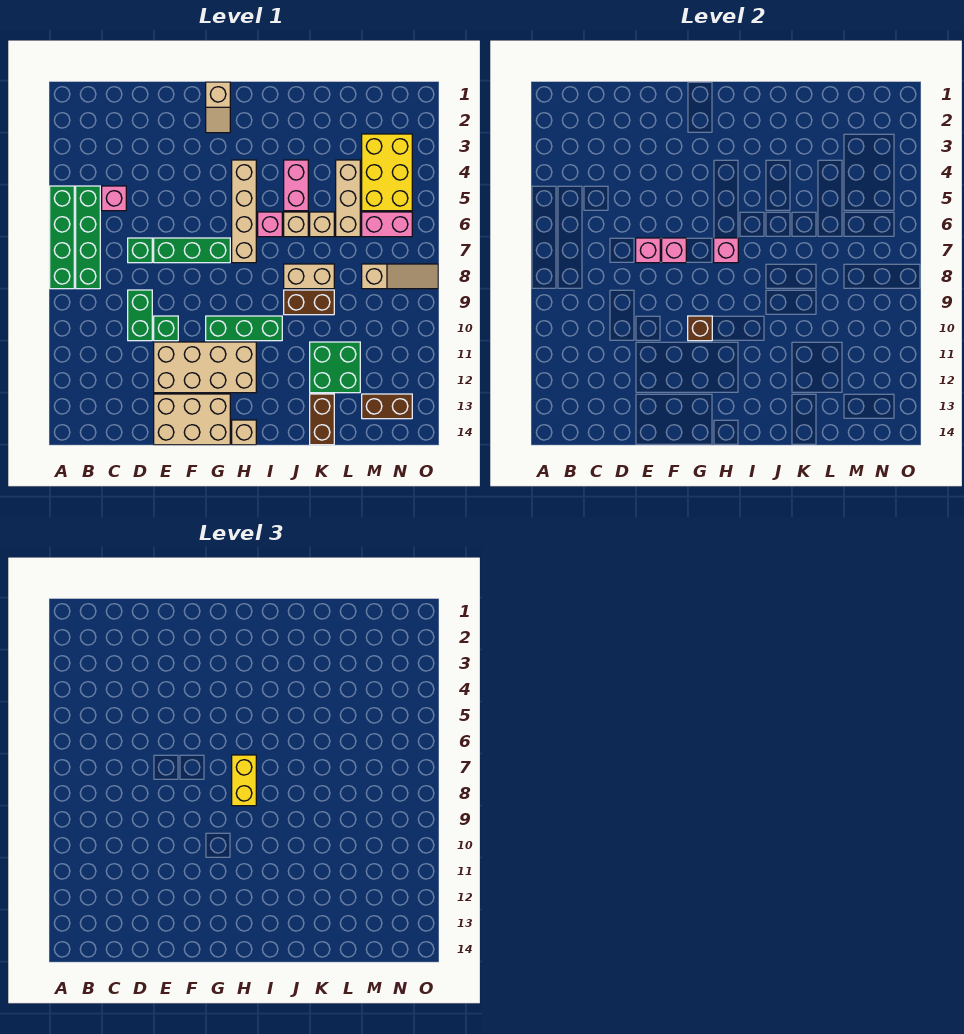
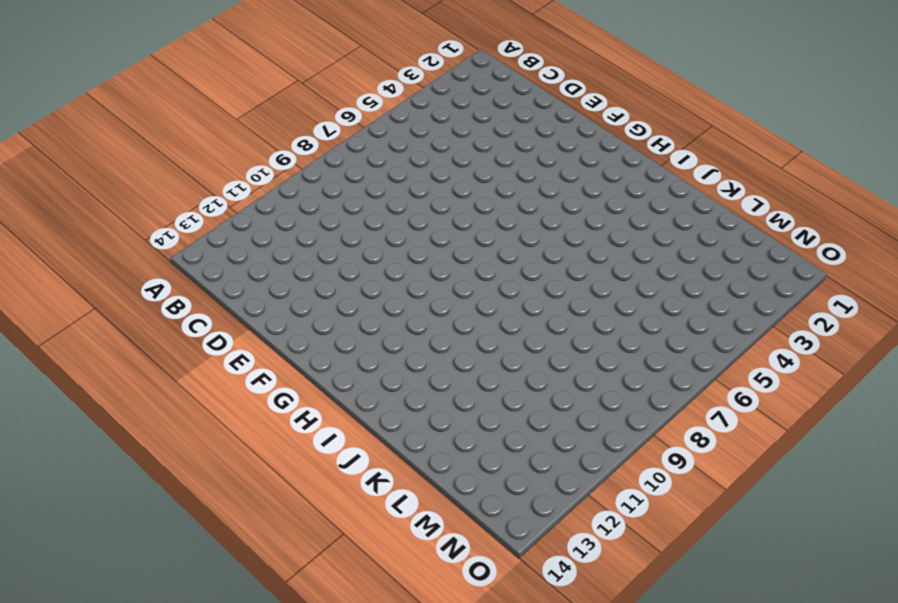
none -> green 1x4 brick [50,186,74,289]
none -> green 1x4 brick [76,186,100,289]
none -> pink 1x1 brick [102,186,126,211]
none -> green 1x1 brick [128,238,152,263]

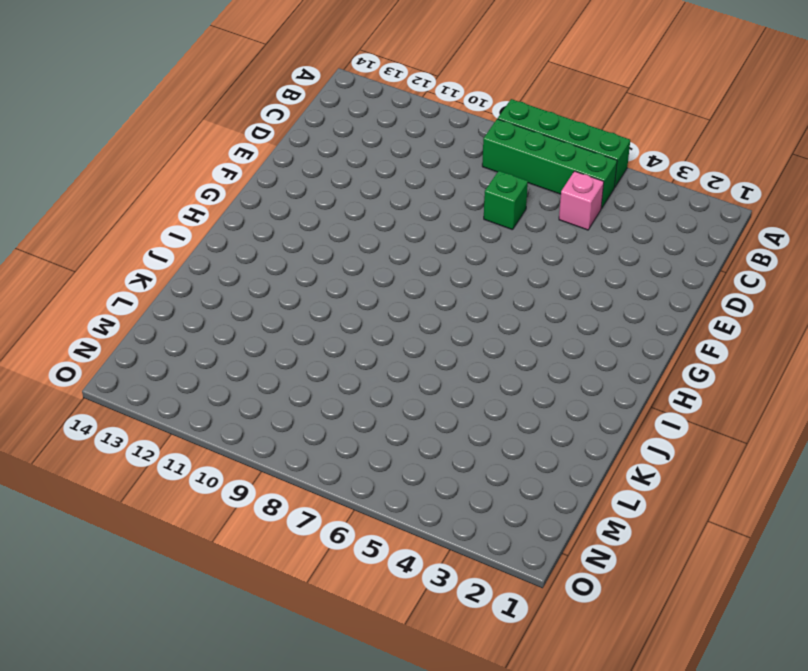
none -> green 1x2 brick [128,290,152,341]
none -> green 1x3 brick [154,238,230,263]
none -> green 1x1 brick [154,316,178,341]
none -> tan 2x4 brick [154,342,256,393]

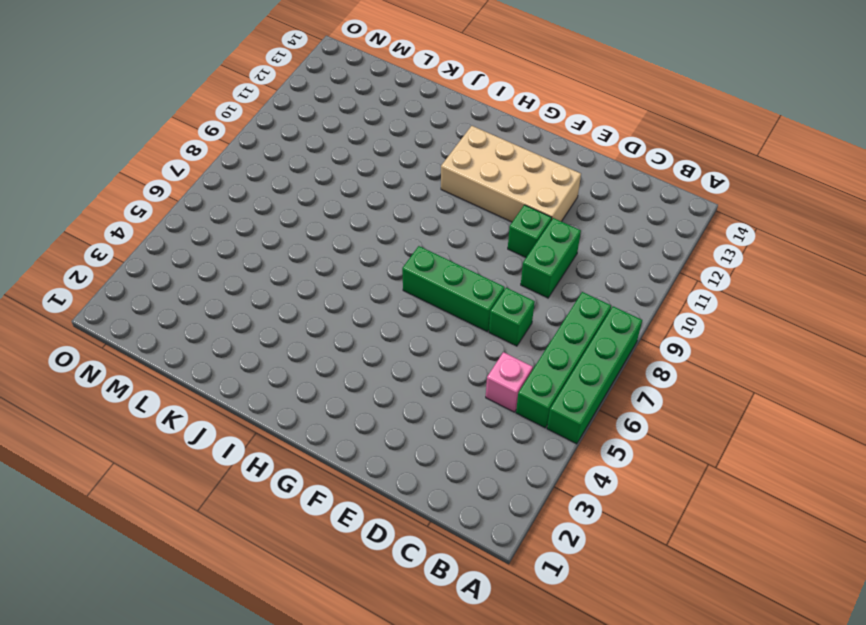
none -> tan 2x3 brick [154,394,230,445]
none -> tan 1x2 slope [206,82,230,133]
none -> green 1x3 brick [206,316,282,341]
none -> tan 1x4 brick [232,160,256,263]

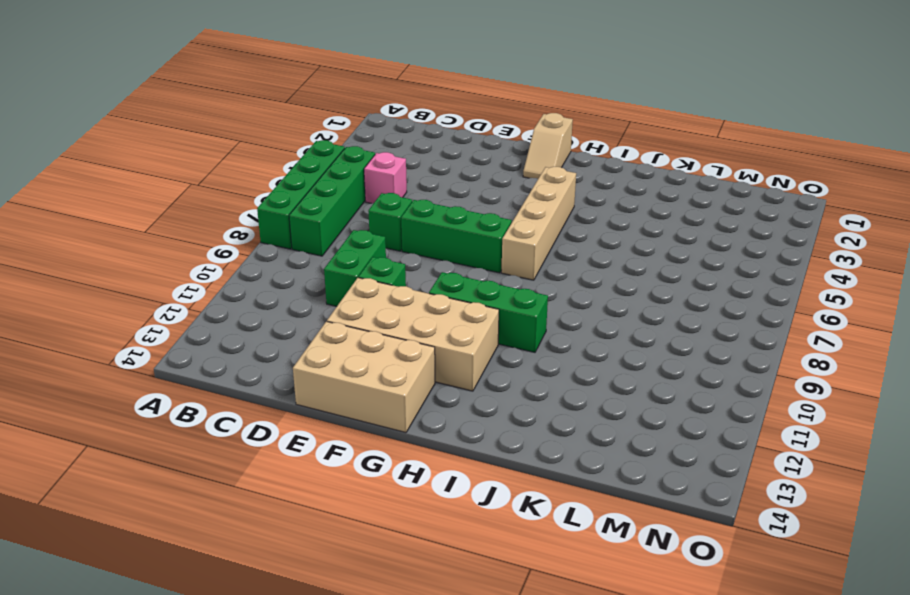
none -> tan 1x1 brick [232,420,256,445]
none -> pink 1x1 brick [258,212,282,237]
none -> pink 1x2 brick [284,160,308,211]
none -> tan 1x1 brick [284,212,308,237]

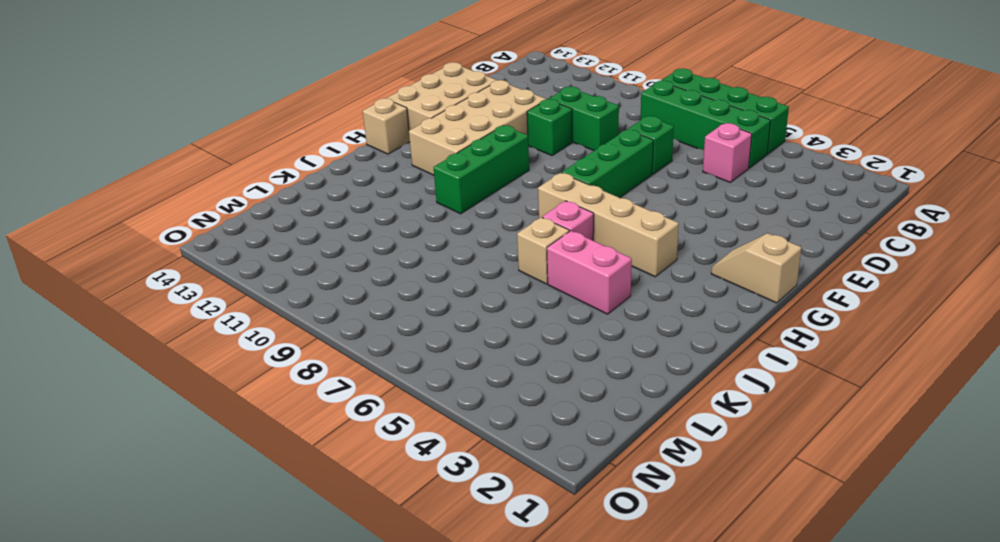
none -> tan 1x2 brick [284,264,334,289]
none -> brown 1x2 brick [284,290,334,315]
none -> tan 1x1 brick [310,212,334,237]
none -> green 2x2 brick [310,342,360,393]

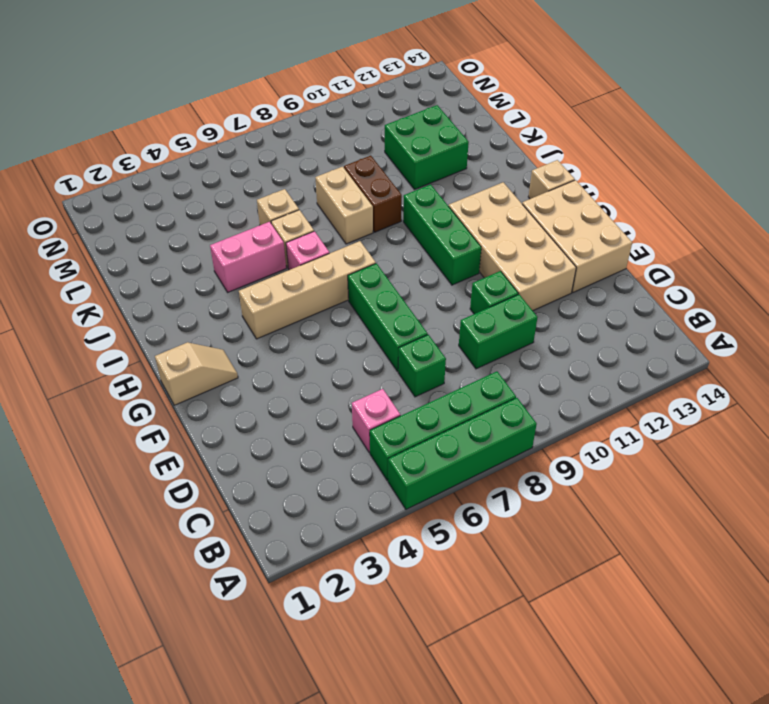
none -> brown 1x2 brick [310,394,334,445]
none -> tan 1x3 brick [336,160,360,237]
none -> yellow 2x3 brick [362,134,412,211]
none -> pink 1x2 brick [362,212,412,237]

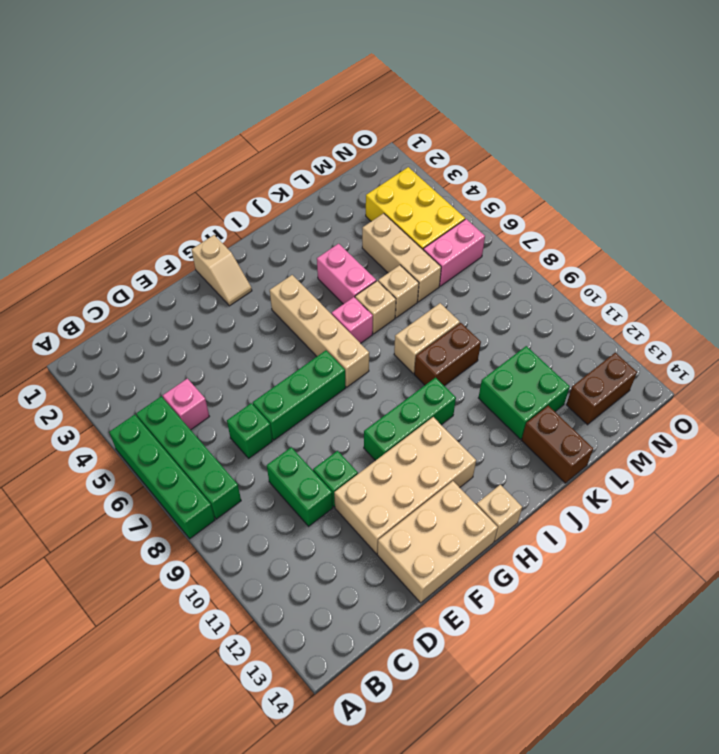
none -> tan 1x3 slope [362,264,438,289]
none -> pink 1x1 brick [636,238,660,263]
none -> pink 1x1 brick [662,238,686,263]
none -> brown 1x1 brick [688,316,712,341]

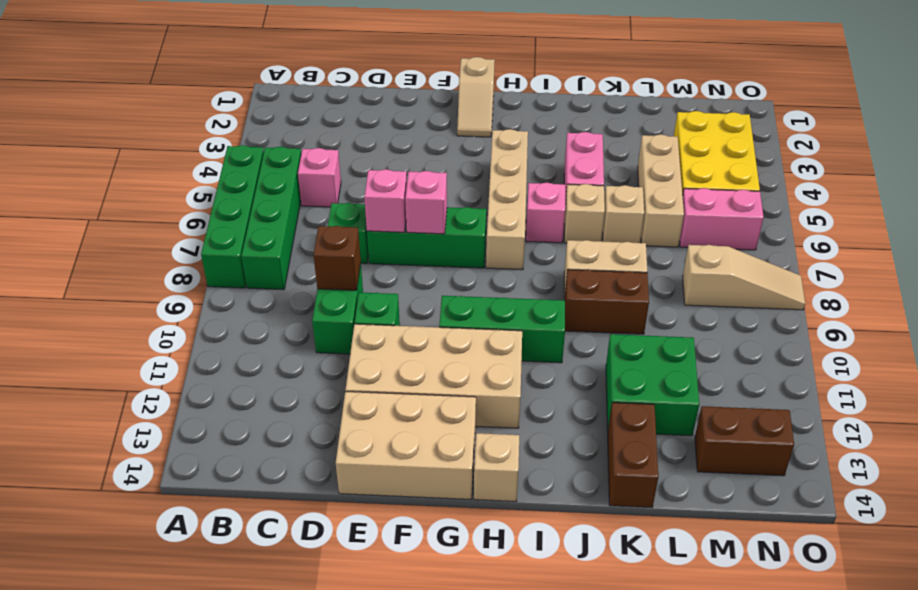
brown 1x1 brick [313,226,361,290] -> brown 1x1 brick moved to [688,316,712,341]
none -> pink 1x1 brick [714,238,738,263]
none -> yellow 1x2 brick [232,755,256,806]

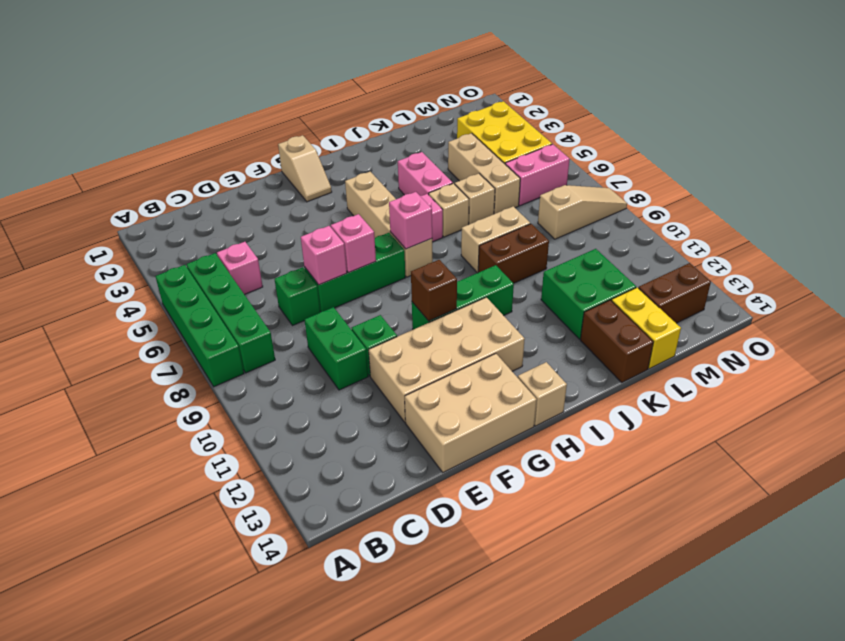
yellow 1x2 brick [612,287,681,369] -> yellow 1x2 brick moved to [232,755,256,806]

